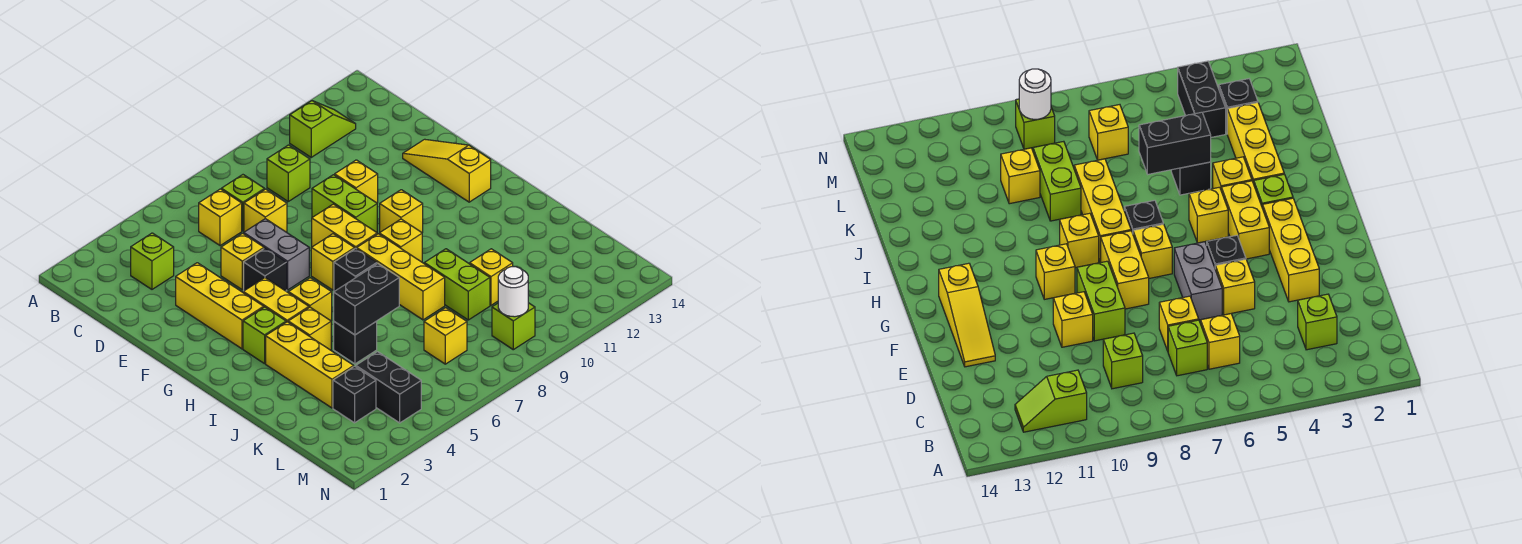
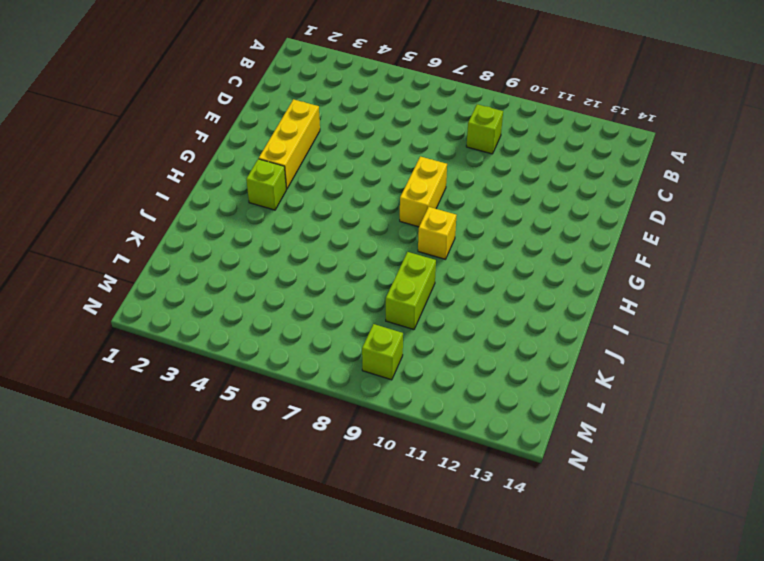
none -> lime 1x2 slope [290,101,356,157]
none -> lime 1x1 brick [131,233,174,289]
none -> yellow 1x1 brick [199,189,242,246]
none -> lime 1x1 brick [221,175,264,231]

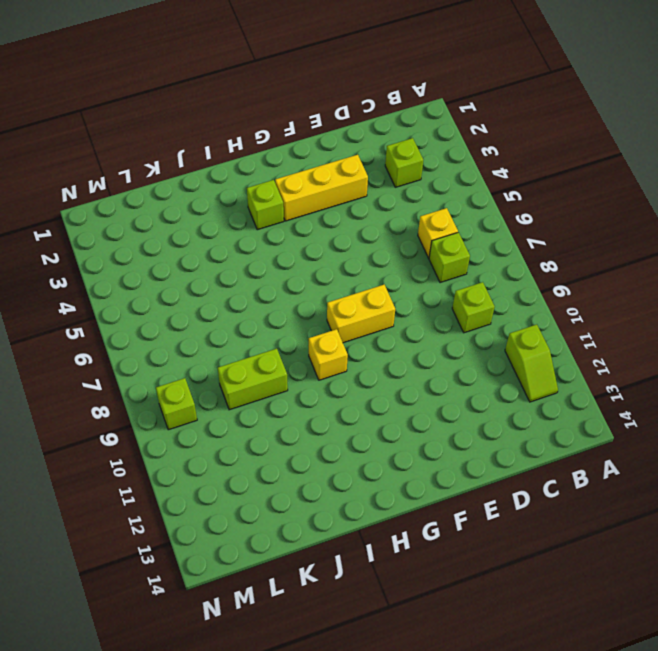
none -> yellow 1x1 brick [244,189,287,232]
none -> yellow 1x1 brick [221,233,264,290]
none -> grey 1x2 brick [244,219,309,290]
none -> lime 1x2 brick [312,175,377,232]

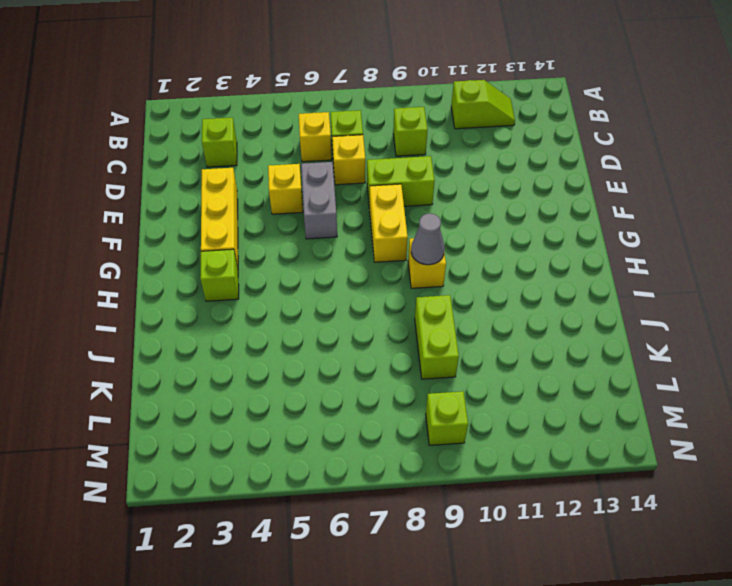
lime 1x2 brick [367,156,435,208] -> lime 1x2 brick turned to [312,175,377,232]
grey 1x1 cone [411,213,445,265] -> none
none -> yellow 1x1 brick [335,160,378,203]
none -> yellow 1x3 slope [403,139,491,202]
none -> black 1x1 brick [244,248,287,291]
none -> yellow 1x2 brick [243,278,309,322]

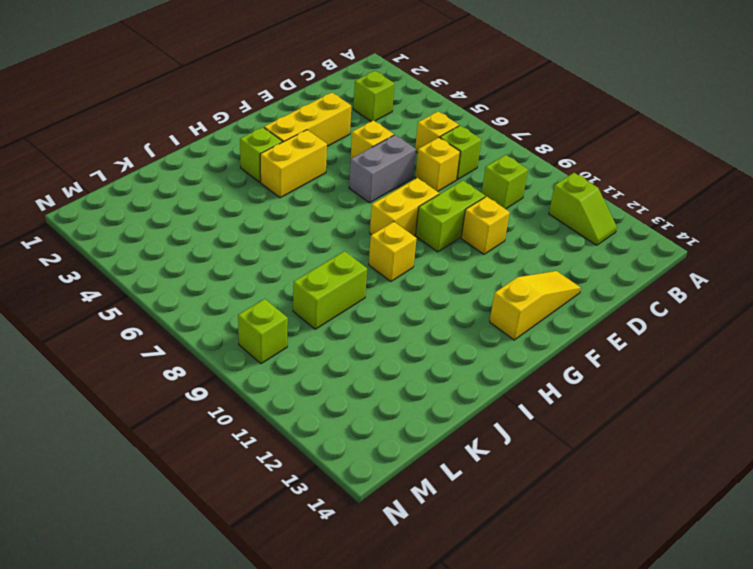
none -> black 1x1 brick [244,248,287,291]
none -> yellow 1x1 brick [311,234,355,290]
none -> yellow 1x1 brick [380,190,423,232]
none -> yellow 1x1 brick [289,278,332,321]

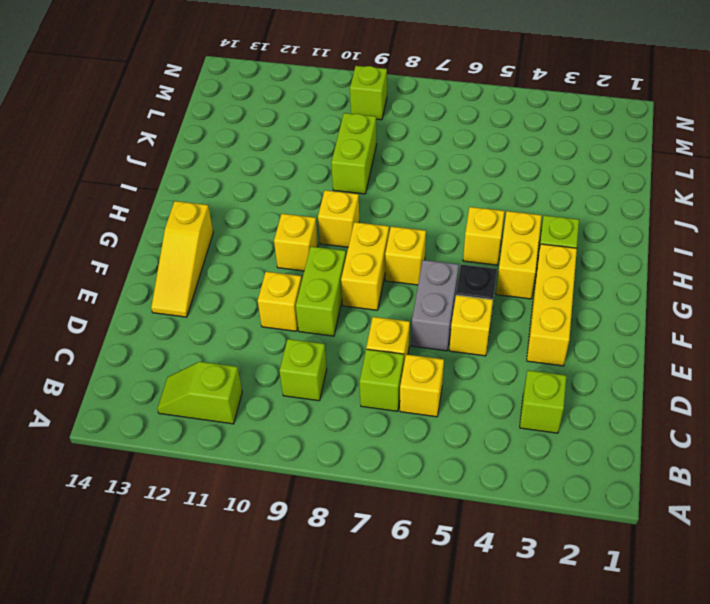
none -> black 1x1 brick [334,248,377,291]
none -> yellow 1x3 brick [357,234,445,320]
none -> yellow 1x3 brick [266,322,354,408]
none -> yellow 1x1 brick [288,307,331,350]

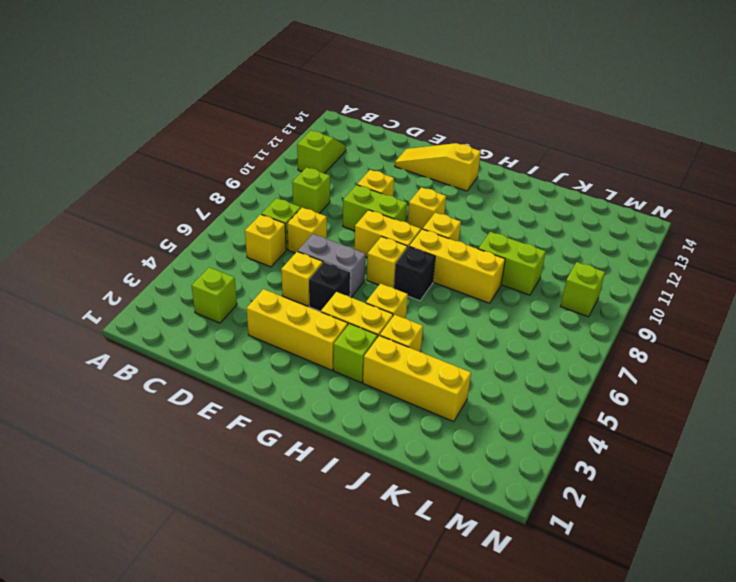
none -> black 1x1 brick [334,322,377,364]
none -> yellow 1x1 brick [470,249,513,305]
none -> black 1x1 brick [333,366,376,423]
none -> black 1x2 brick [356,352,421,423]

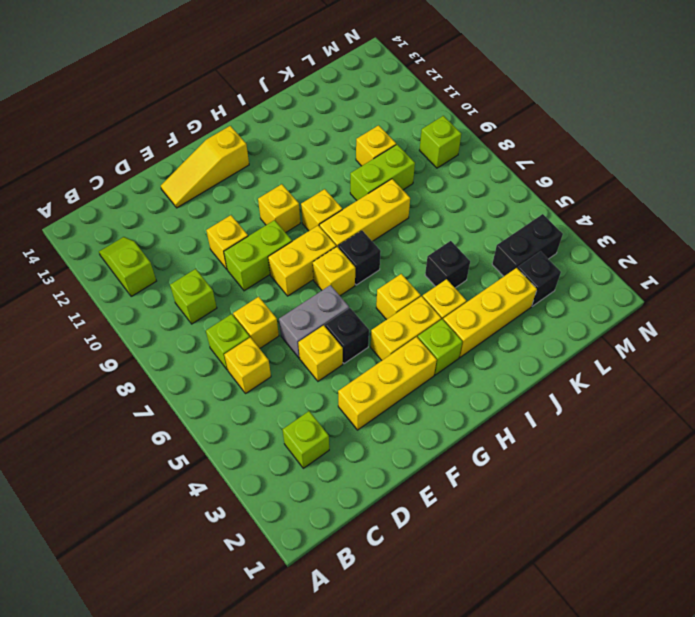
none -> yellow 1x1 brick [424,308,467,364]
none -> black 1x2 brick [334,264,399,335]
none -> white 1x1 round brick [498,267,528,317]

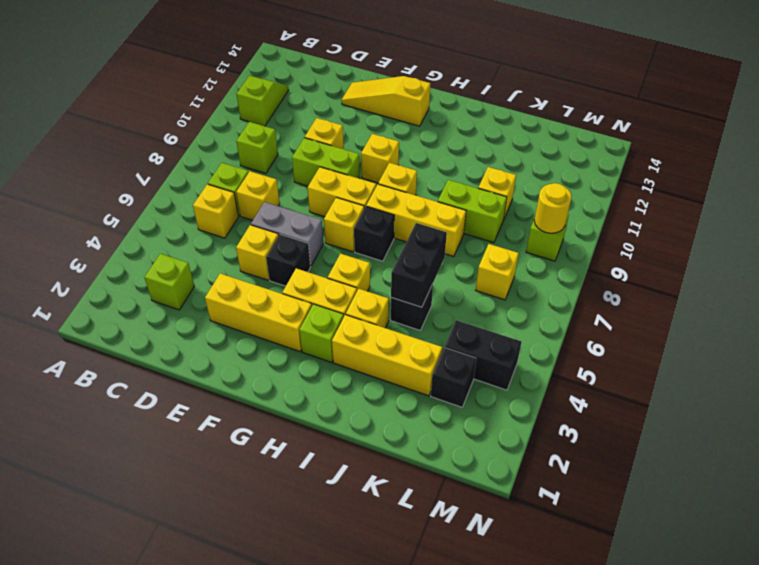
yellow 1x1 round brick [534,183,572,233] -> white 1x1 round brick [498,267,528,317]

